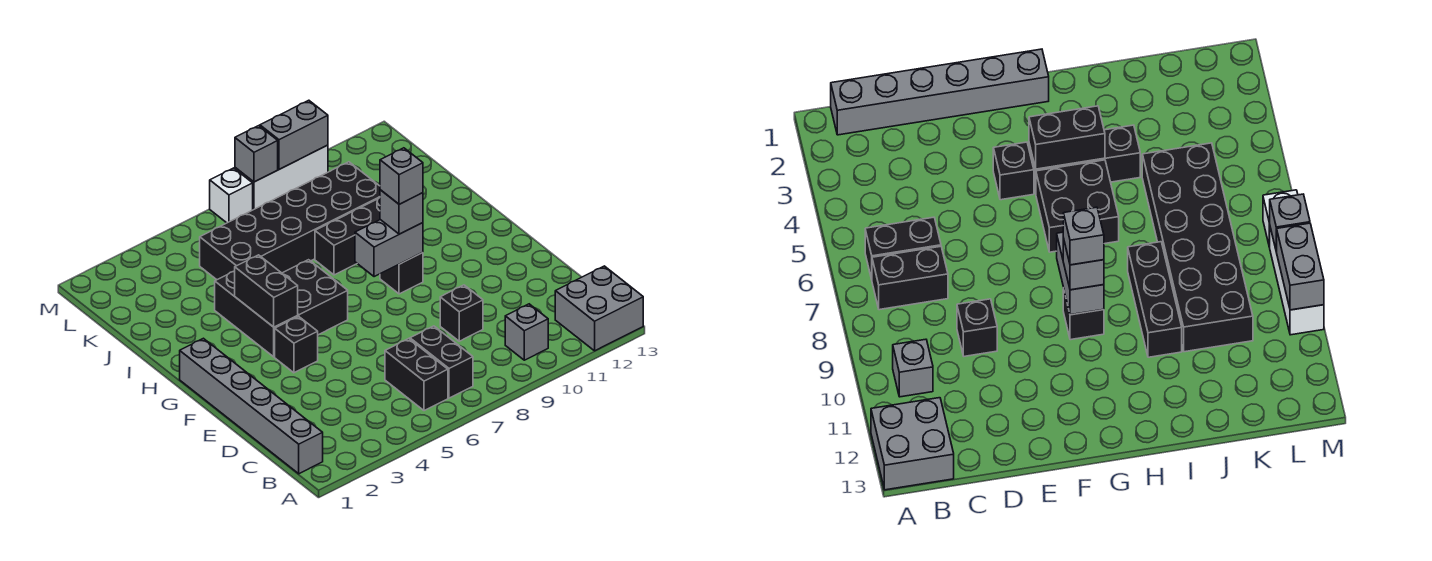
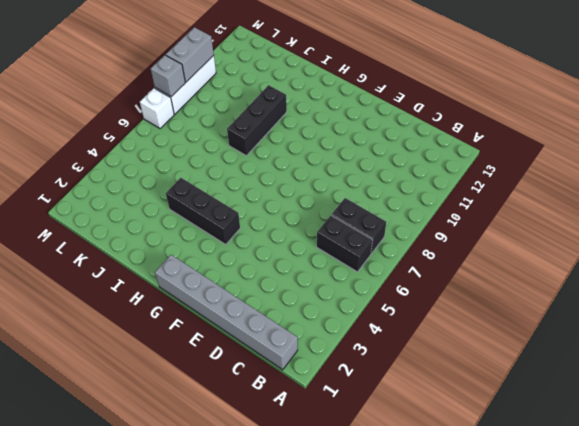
none -> grey 2x2 brick [555,266,643,351]
none -> grey 1x1 brick [505,304,548,360]
none -> black 1x1 brick [440,285,483,341]

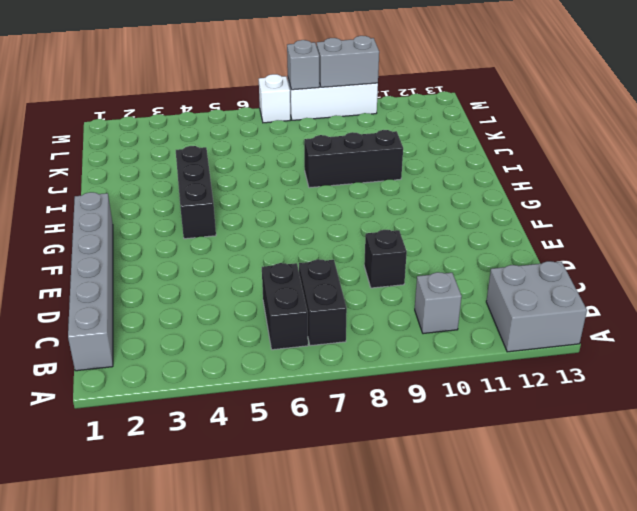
none -> black 1x1 brick [275,316,318,373]
none -> black 2x2 brick [282,260,348,335]
none -> black 1x1 brick [380,253,423,294]

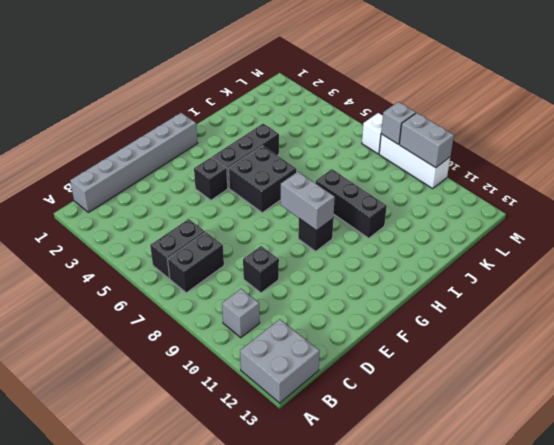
none -> black 2x6 brick [200,162,380,280]
none -> black 1x2 brick [235,255,298,327]
none -> grey 1x1 brick [380,190,423,234]

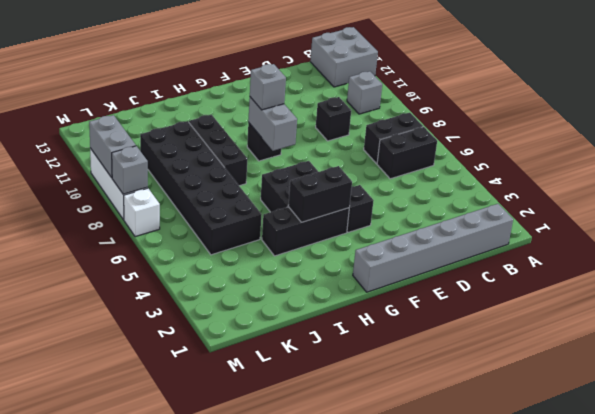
none -> grey 1x1 brick [380,148,423,204]

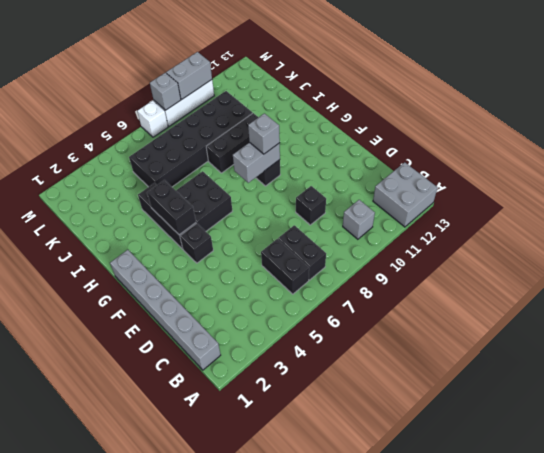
none -> grey 1x1 brick [380,148,423,204]

